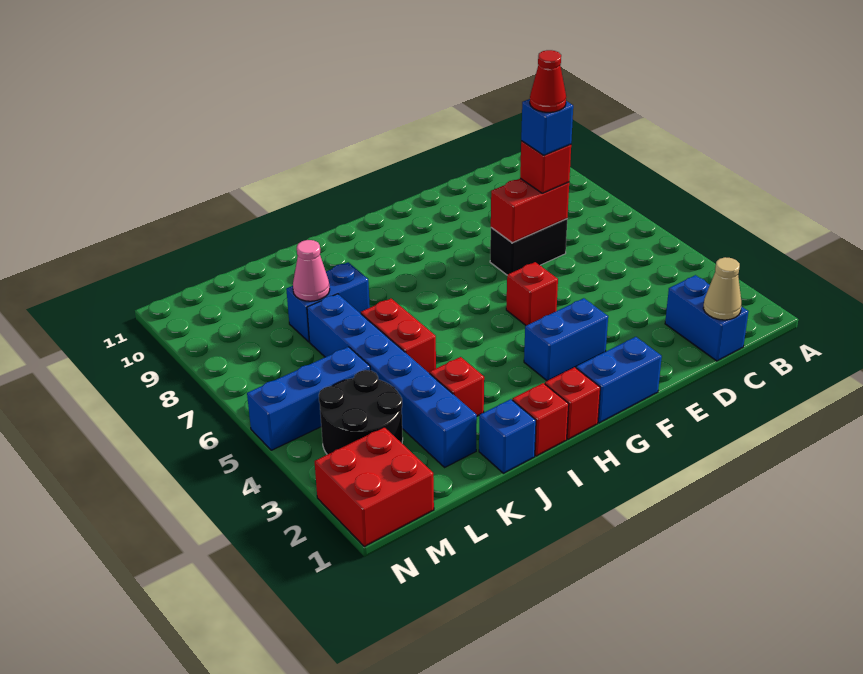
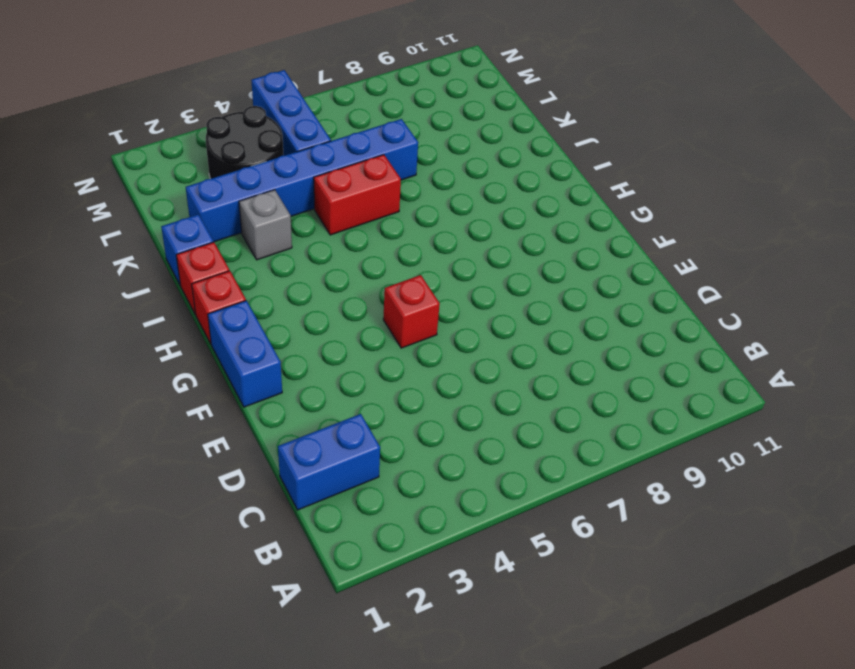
grey 1x1 brick [239,190,292,260] -> red 1x1 brick [430,357,484,416]
none -> black 1x2 brick [490,219,567,275]
none -> blue 1x2 brick [524,298,608,381]
none -> blue 1x2 brick [286,262,370,342]

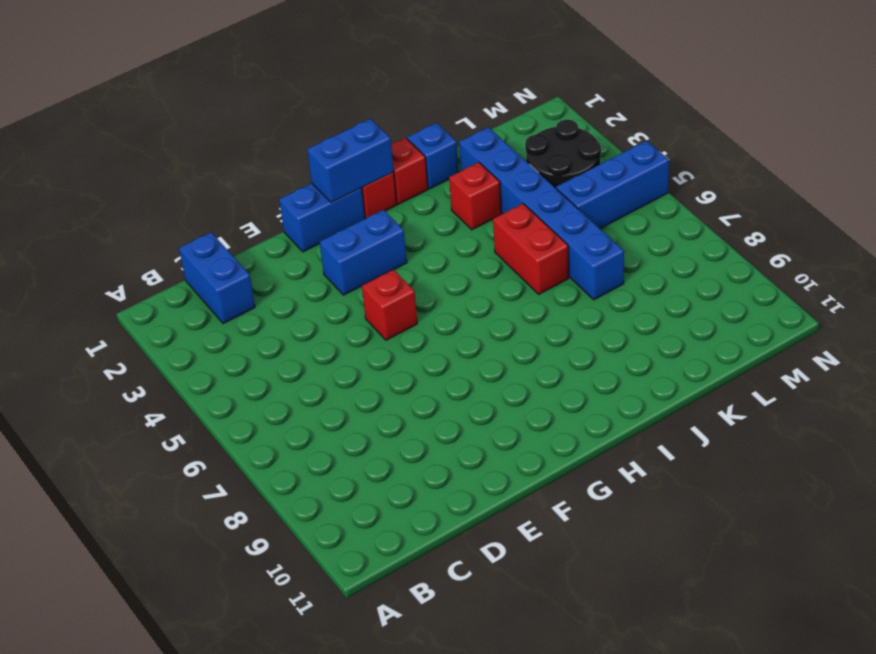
blue 1x2 brick [307,119,394,202] -> blue 1x2 brick moved to [286,262,370,342]
none -> black 1x2 brick [490,219,567,275]
none -> red 2x2 brick [315,427,434,547]
none -> tan 1x1 cone [703,257,741,320]

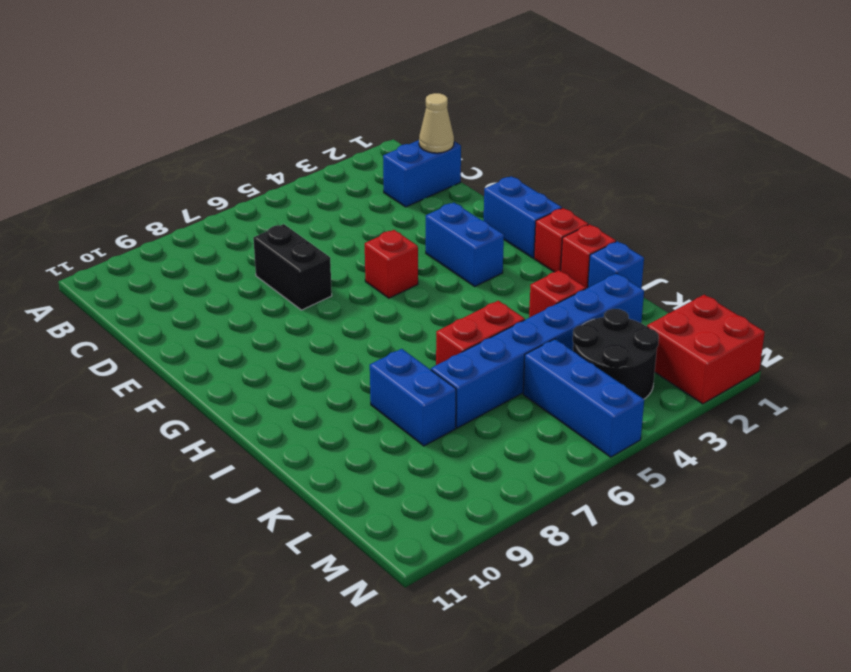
none -> red 1x2 brick [491,178,569,243]
none -> pink 1x1 cone [293,240,330,301]
none -> red 1x1 brick [520,141,571,193]

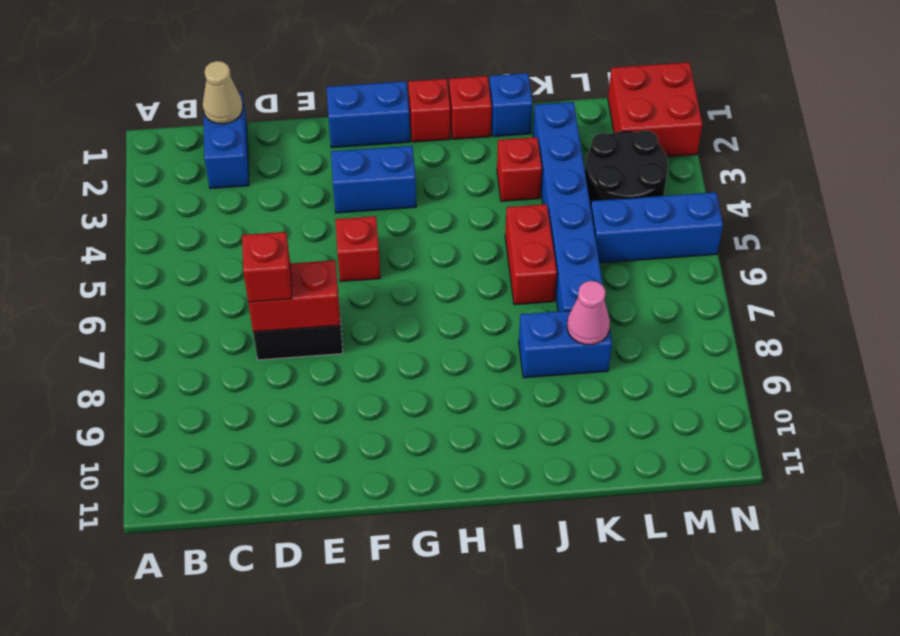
none -> blue 1x1 brick [521,99,573,155]
none -> red 1x1 cone [530,50,566,112]

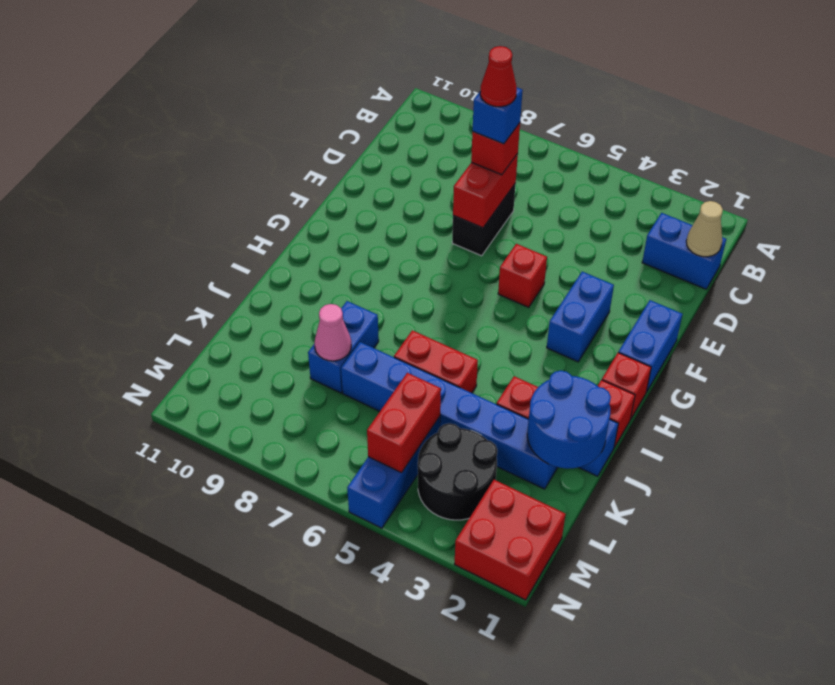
blue 2x2 round brick [527,371,611,469] -> none
red 1x2 brick [367,373,441,473] -> none

